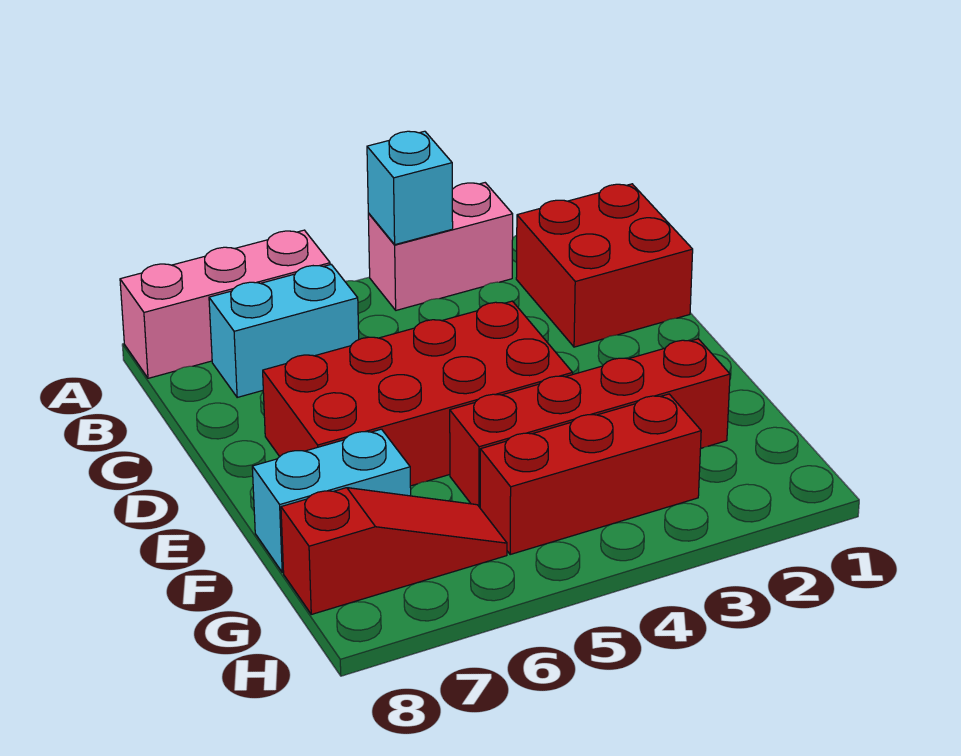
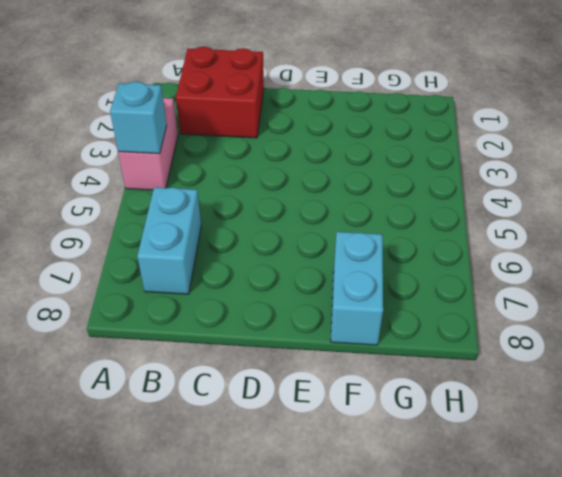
none -> pink 1x3 brick [120,230,330,378]
none -> red 2x4 brick [263,301,573,486]

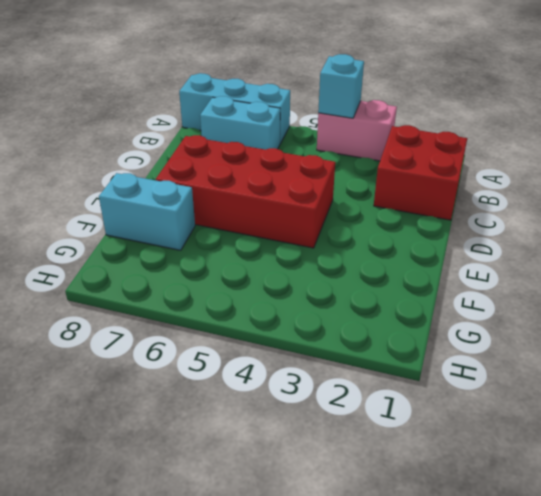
cyan 1x3 brick [179,73,290,144] -> pink 1x3 brick [120,230,330,378]
none -> red 1x4 brick [450,339,730,507]
none -> red 1x3 brick [480,394,701,555]

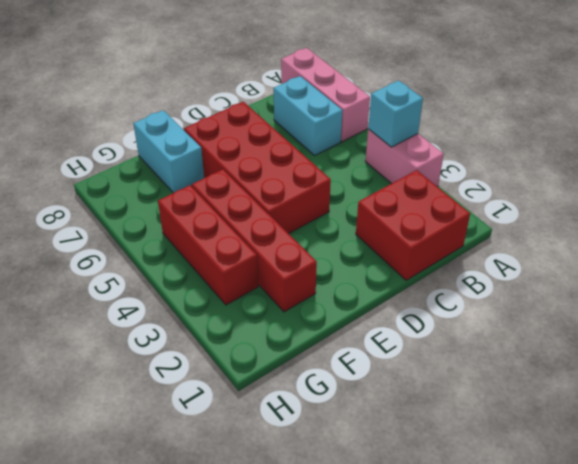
none -> red 1x3 slope [281,488,507,614]

